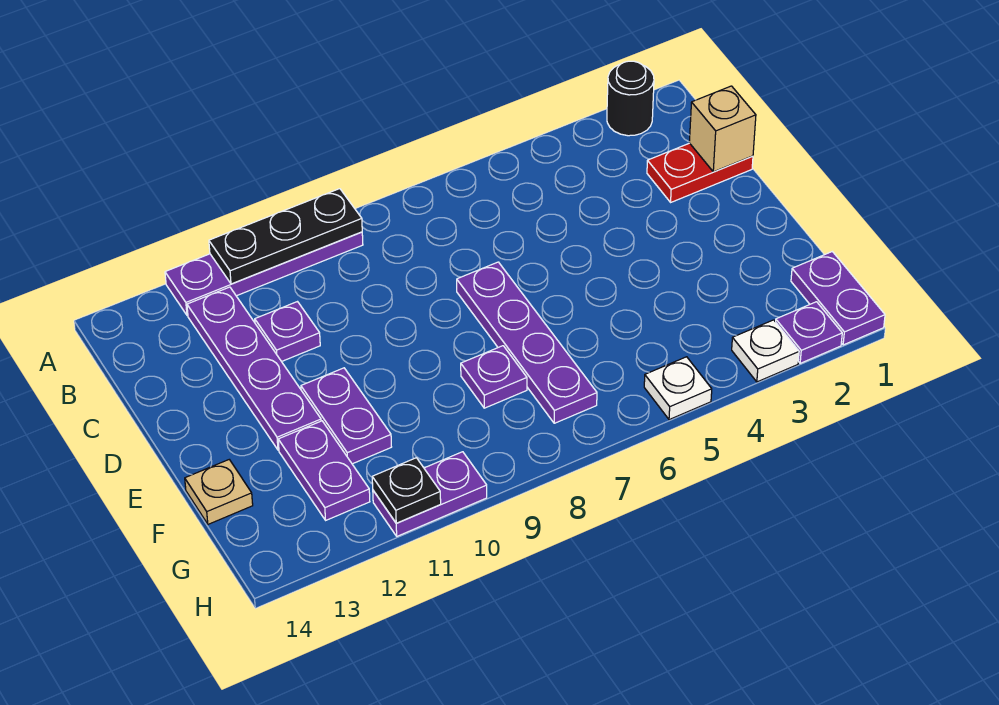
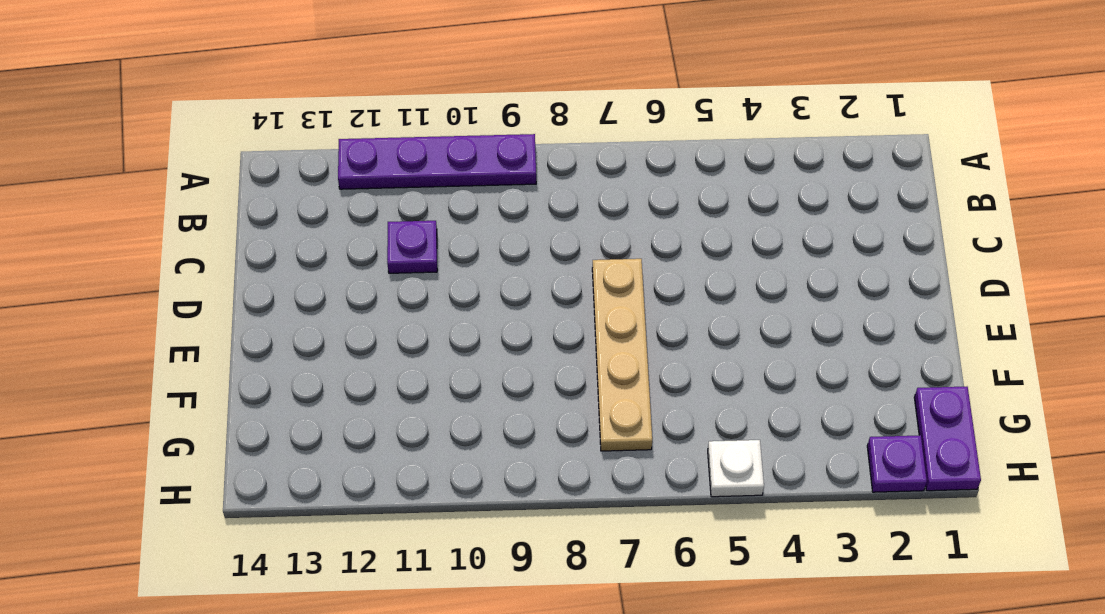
tan 1x4 plate [592,259,652,451] -> purple 1x4 plate [457,262,597,423]
none -> black 1x1 round brick [607,61,654,136]
none -> purple 1x4 plate [187,287,321,450]
none -> red 1x2 plate [647,143,753,202]

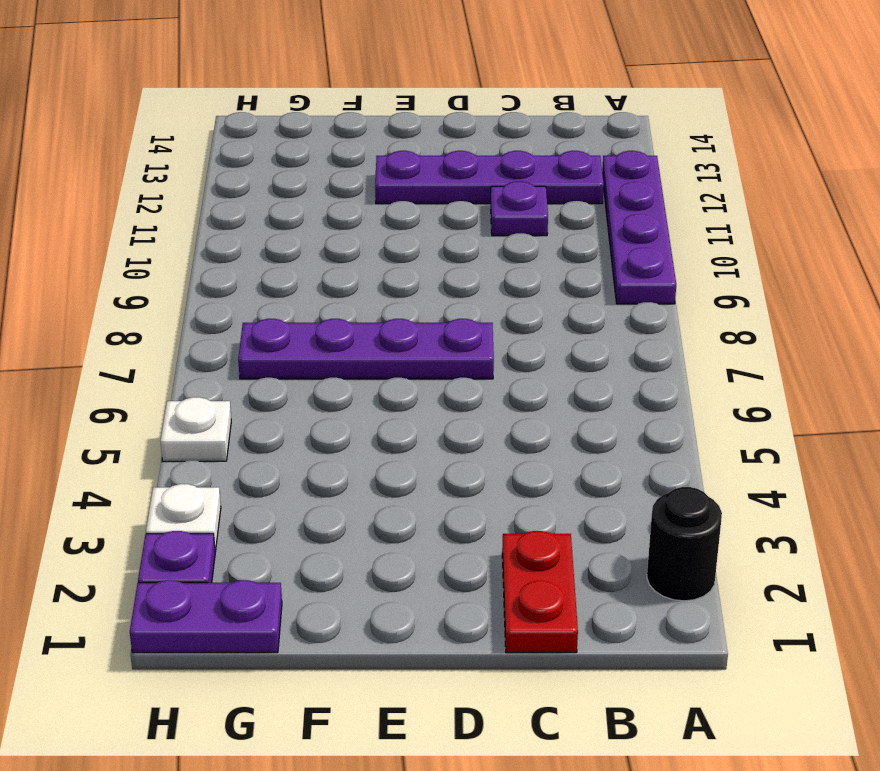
none -> purple 1x2 plate [301,368,391,464]
none -> purple 1x1 plate [461,346,527,408]
none -> purple 1x2 plate [278,421,370,520]

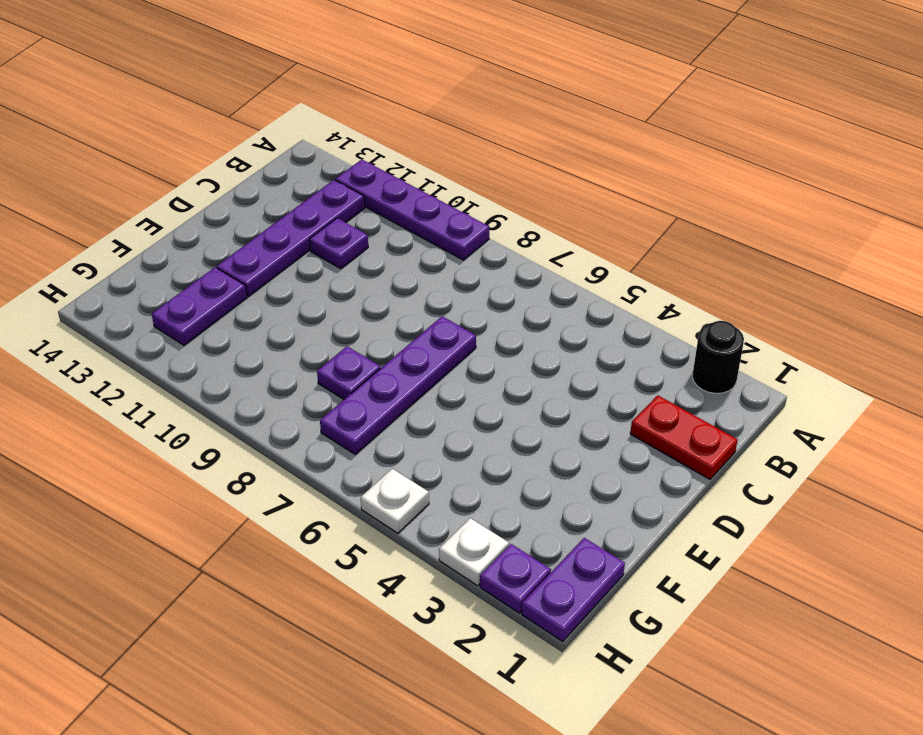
none -> purple 1x2 plate [301,368,391,464]
none -> tan 1x1 plate [185,460,253,524]
none -> purple 1x2 plate [373,452,487,536]

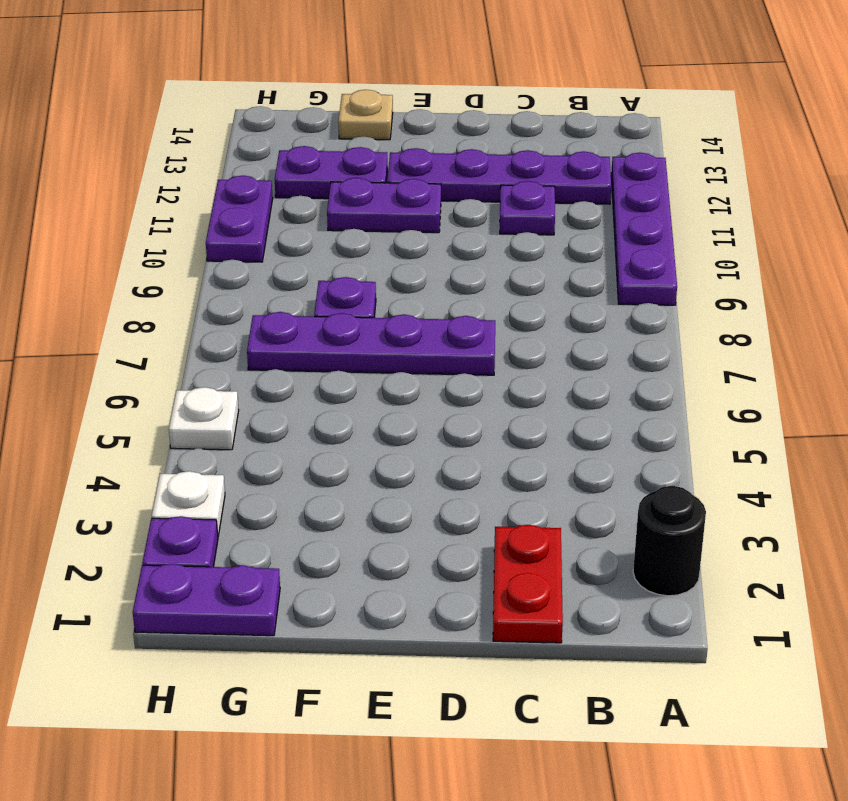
none -> black 1x3 plate [209,189,362,284]
none -> tan 1x1 brick [689,86,756,172]
none -> black 1x1 plate [372,458,441,523]

